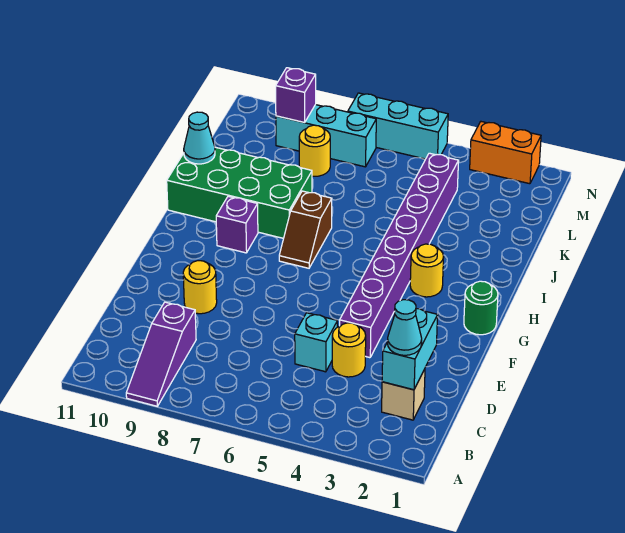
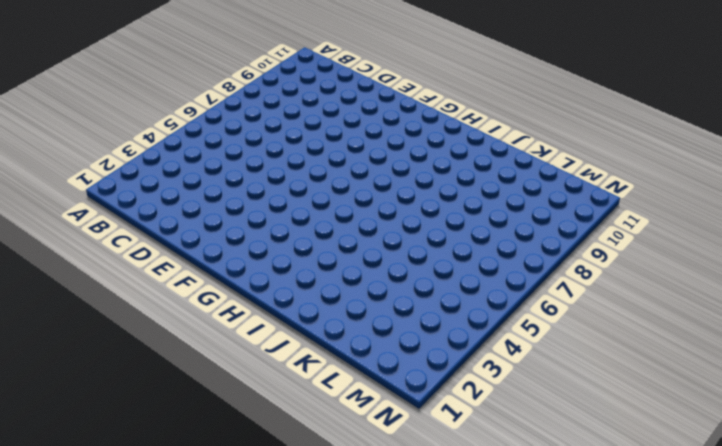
none -> purple 1x3 slope [126,302,196,406]
none -> tan 1x1 brick [382,369,425,420]
none -> yellow 1x1 round brick [332,323,366,377]

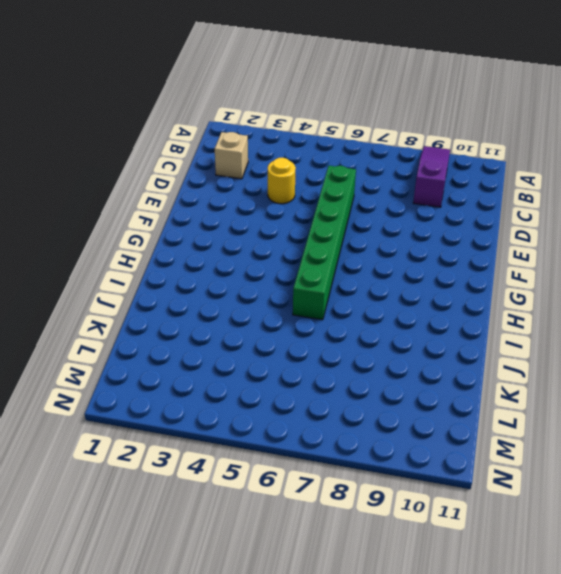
green 1x6 brick [293,166,356,320] -> none
none -> cyan 1x1 brick [295,313,337,372]
none -> purple 1x8 brick [340,153,459,358]
none -> yellow 1x1 round brick [183,261,217,314]

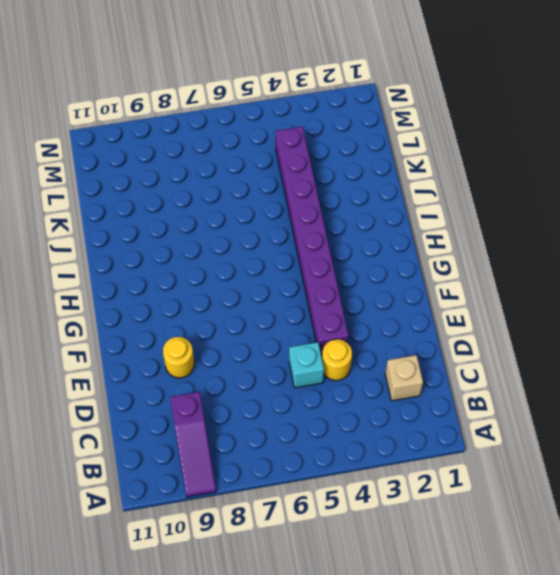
none -> green 1x1 round brick [464,281,498,335]
none -> yellow 1x1 round brick [410,244,444,297]
none -> brown 1x2 slope [279,191,332,268]

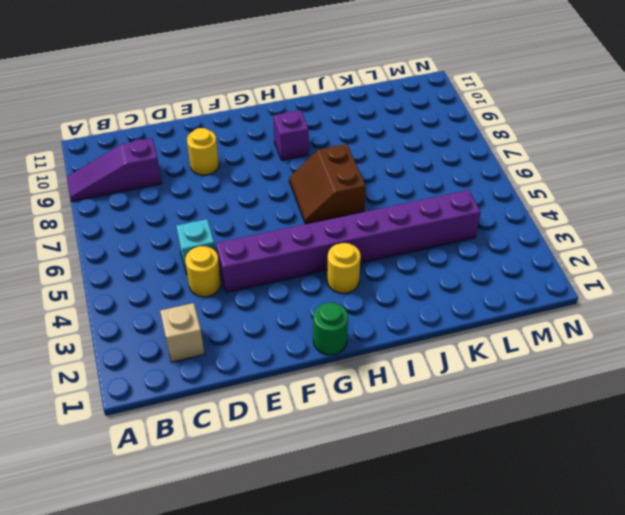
brown 2x2 slope [289,144,366,224] -> brown 1x2 slope [279,191,332,268]
none -> green 2x4 brick [167,147,312,238]
none -> yellow 1x1 round brick [299,125,330,176]
none -> cyan 1x3 brick [276,105,376,167]

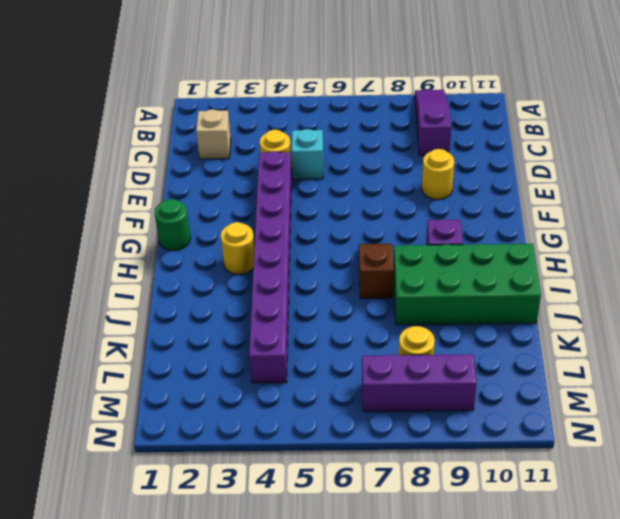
purple 1x3 brick [362,354,477,412] -> cyan 1x3 brick [276,105,376,167]
none -> orange 1x2 brick [470,122,541,184]
none -> cyan 1x3 brick [348,93,448,159]
none -> cyan 1x2 brick [382,309,438,390]

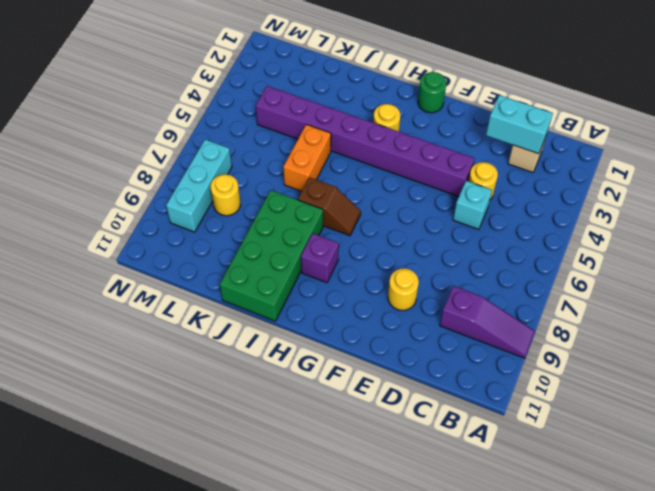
orange 1x2 brick [283,124,331,191] -> orange 1x2 brick moved to [470,122,541,184]
none -> cyan 1x3 brick [348,93,448,159]
none -> cyan 1x1 cone [184,112,215,164]
none -> purple 1x1 brick [276,68,316,123]

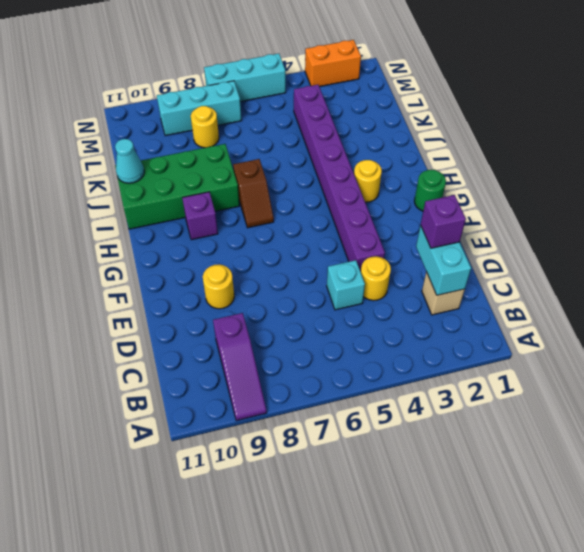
purple 1x1 brick [421,195,466,248] -> purple 1x1 brick moved to [276,68,316,123]
none -> cyan 1x1 cone [387,300,422,355]

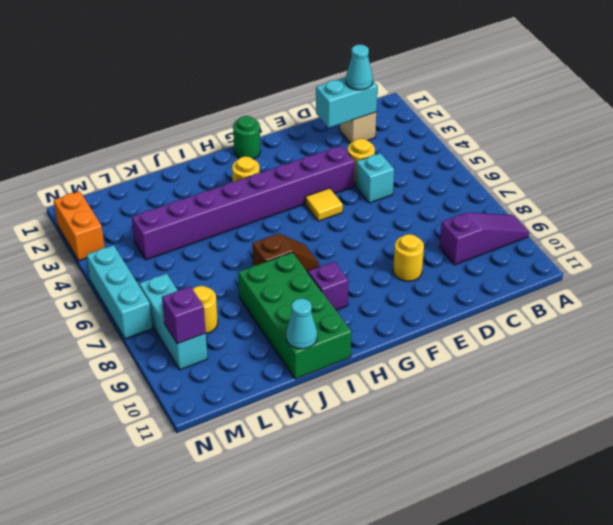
yellow 1x1 tile [305,188,343,221] -> none

